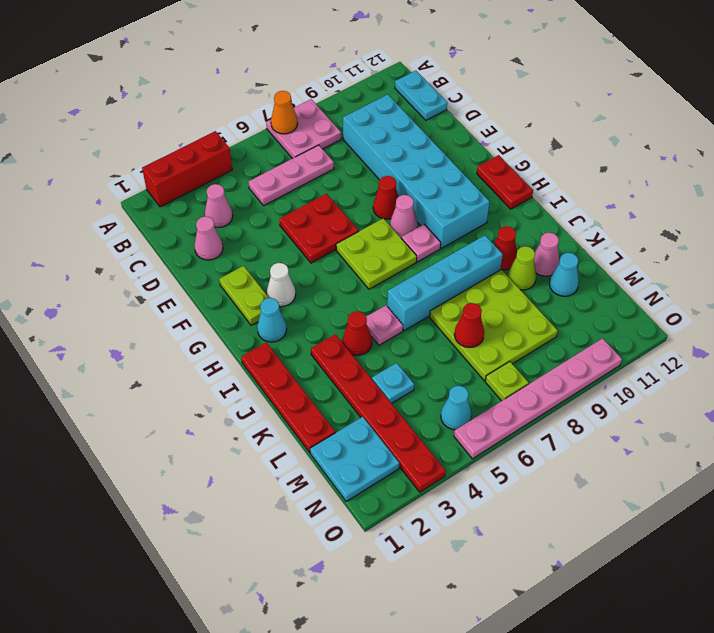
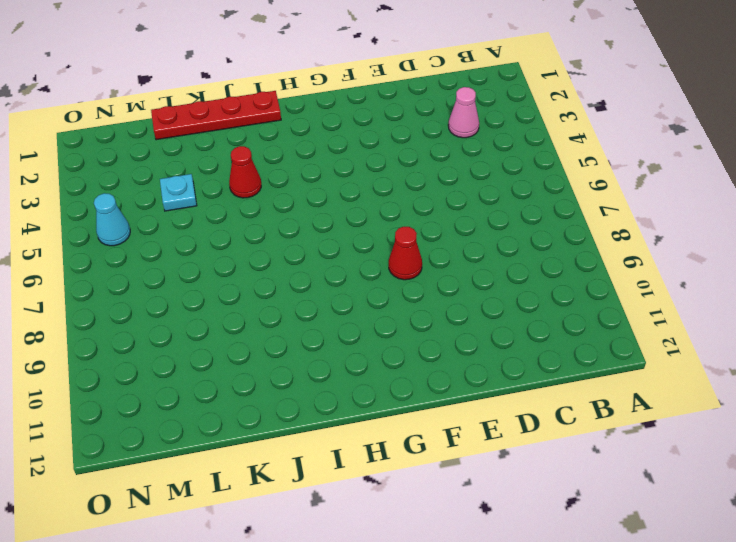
none -> red 1x3 brick [142,131,232,207]
none -> pink 2x2 plate [266,99,341,159]
none -> cyan 1x2 plate [395,71,447,120]
none -> pink 1x3 plate [248,145,334,205]

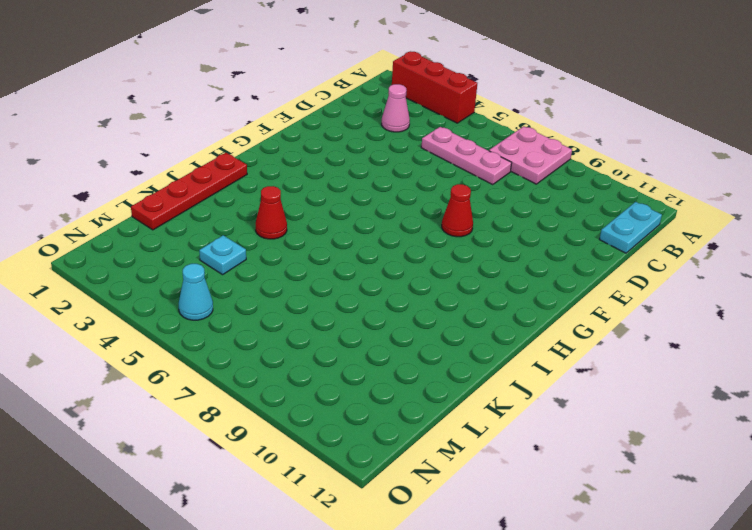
none -> cyan 2x6 brick [343,94,490,248]
none -> pink 1x1 cone [195,216,223,260]
none -> red 2x2 plate [279,194,359,263]
none -> lime 1x2 plate [219,266,269,325]

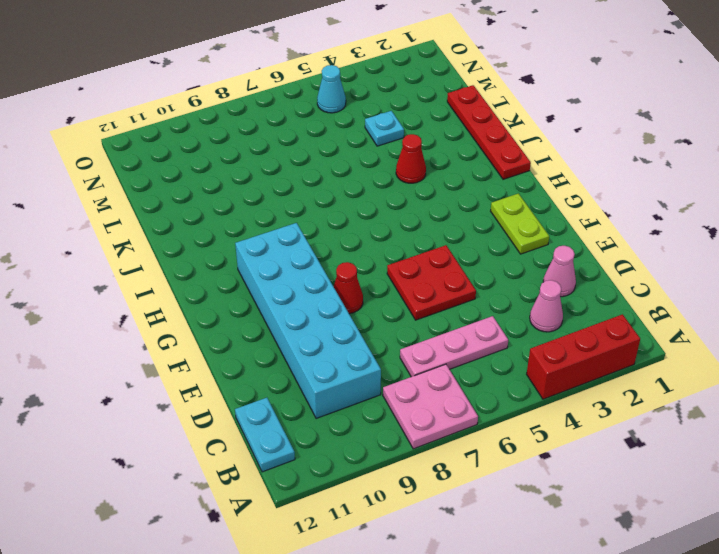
none -> white 1x1 cone [267,263,296,307]
none -> lime 2x2 plate [336,218,417,289]
none -> pink 1x1 cone [390,195,418,237]
none -> red 1x2 plate [477,155,533,209]

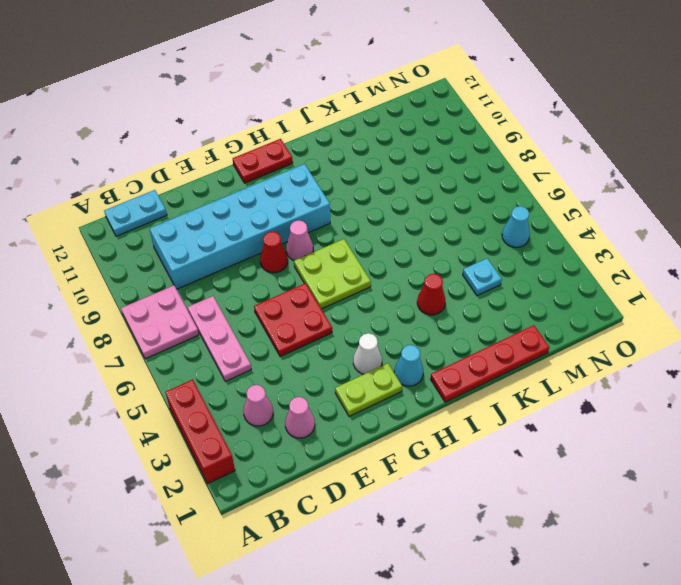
none -> pink 1x1 plate [401,224,441,262]
none -> red 1x6 plate [311,334,446,492]
none -> pink 1x1 plate [366,305,403,345]
none -> cyan 1x4 brick [387,235,503,331]

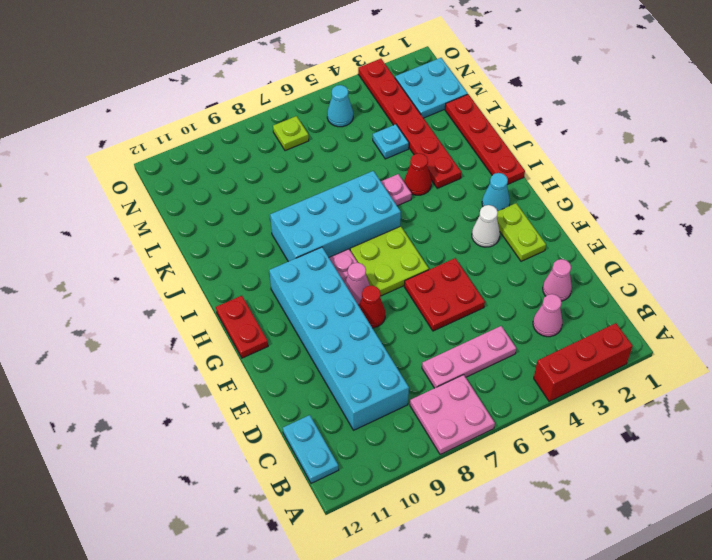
cyan 2x4 brick [270,171,401,262] -> cyan 1x4 brick [387,235,503,331]
none -> red 1x1 cone [494,226,517,270]
none -> lime 3x3 plate [430,270,558,381]
none -> lime 1x1 cone [508,246,536,290]
none -> pink 1x1 cone [534,233,560,276]

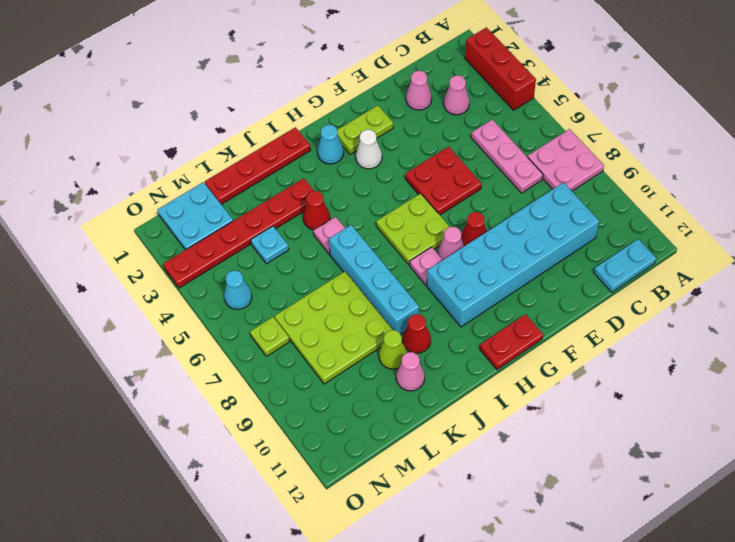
none -> cyan 1x1 cone [549,253,579,296]
none -> pink 1x6 plate [454,338,622,459]
none -> orange 1x1 cone [271,91,298,134]
none -> red 1x1 cone [454,303,484,348]

